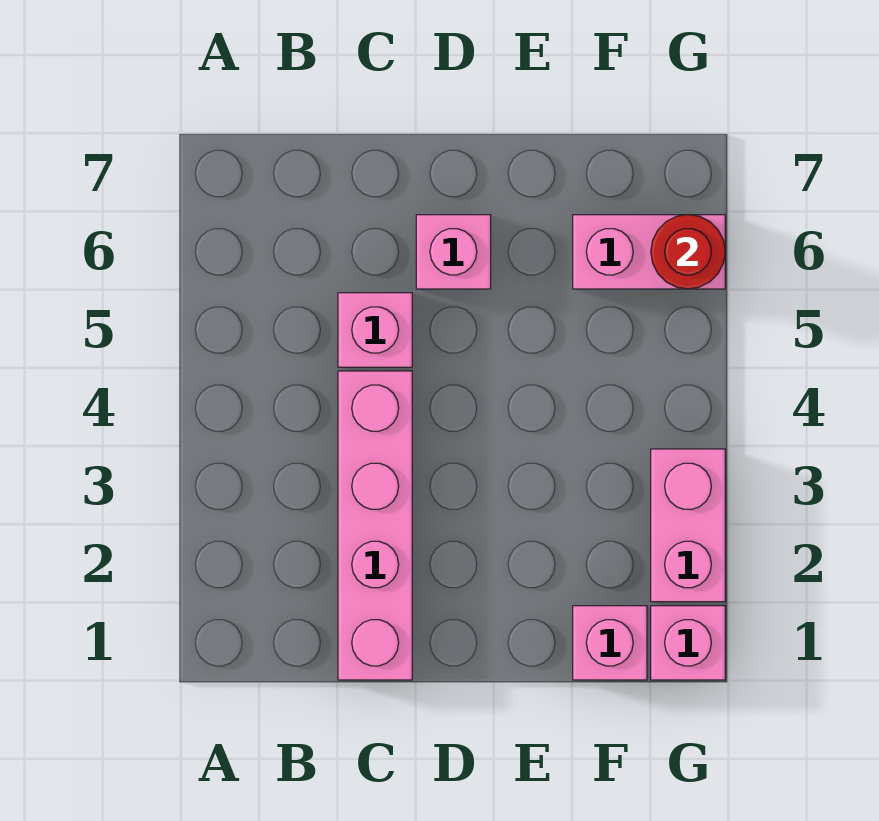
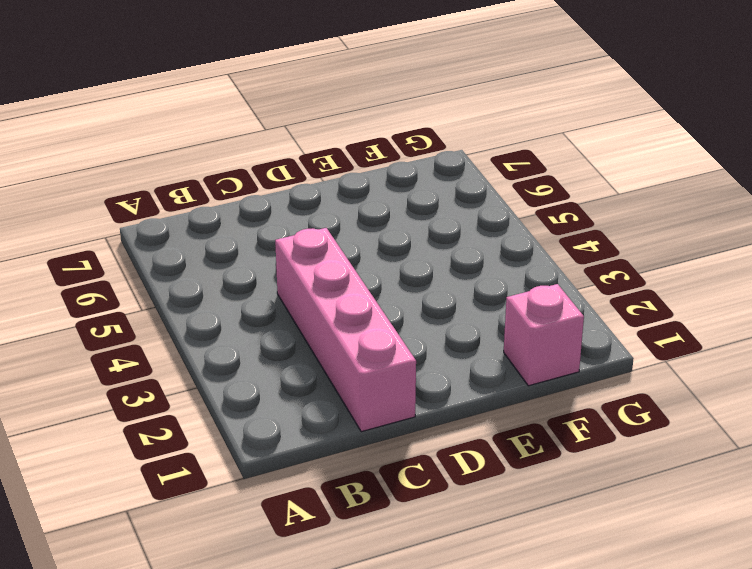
none -> pink 1x1 brick [338,293,412,367]
none -> pink 1x1 brick [416,215,491,289]

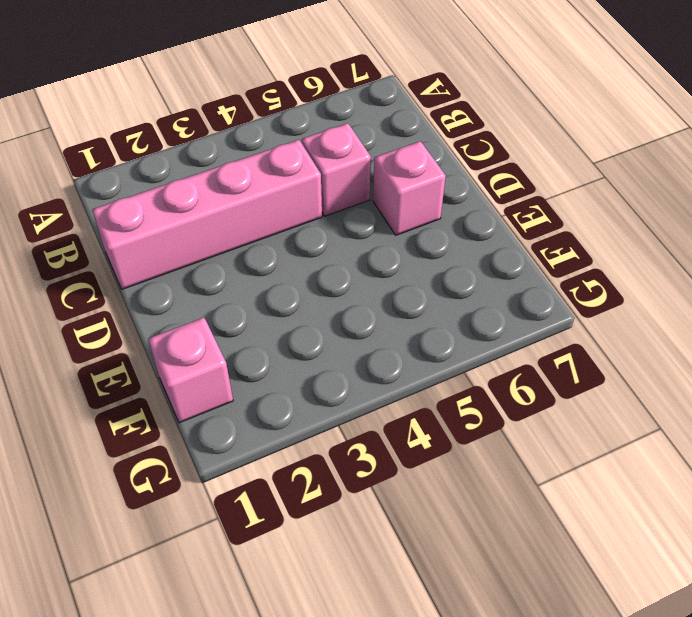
none -> pink 1x2 brick [573,215,725,289]
none -> pink 1x1 brick [651,606,725,680]

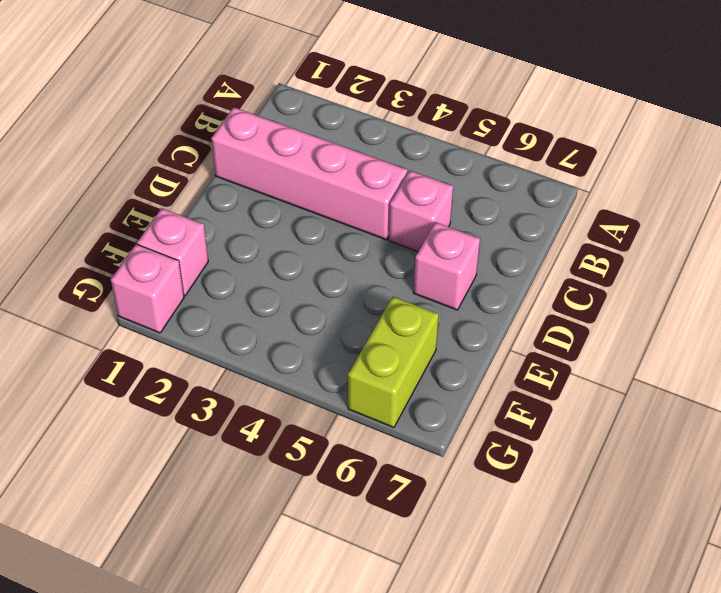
lime 1x2 brick [348,296,439,428] -> pink 1x2 brick [573,215,725,289]
none -> pink 1x2 brick [651,449,725,602]
none -> red 1x1 round brick [651,215,725,289]

